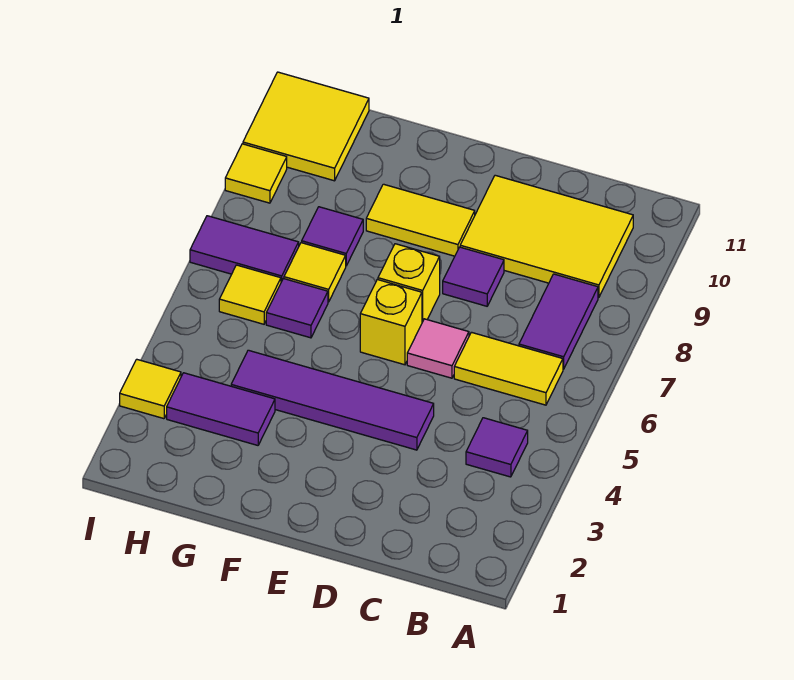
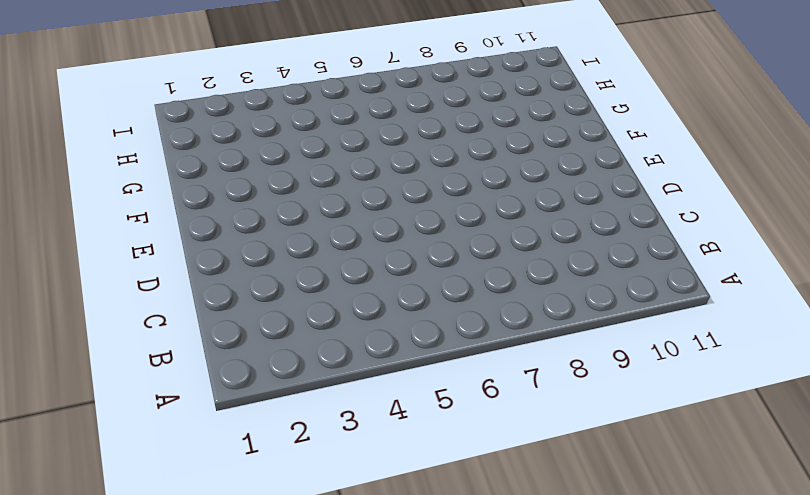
none -> purple 1x1 tile [466,418,528,477]
none -> yellow 1x2 tile [454,332,563,405]
none -> purple 1x2 tile [519,274,598,369]

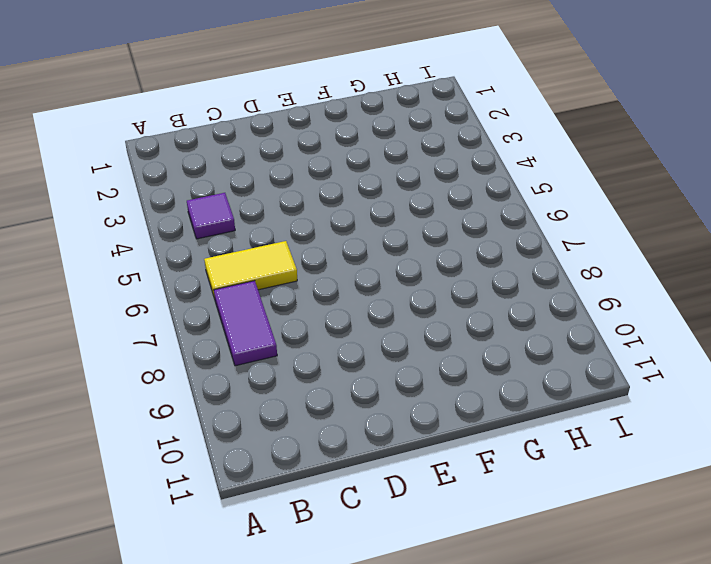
none -> yellow 2x3 tile [460,175,633,297]
none -> purple 1x4 tile [231,350,434,450]
none -> pink 1x1 tile [407,319,469,378]

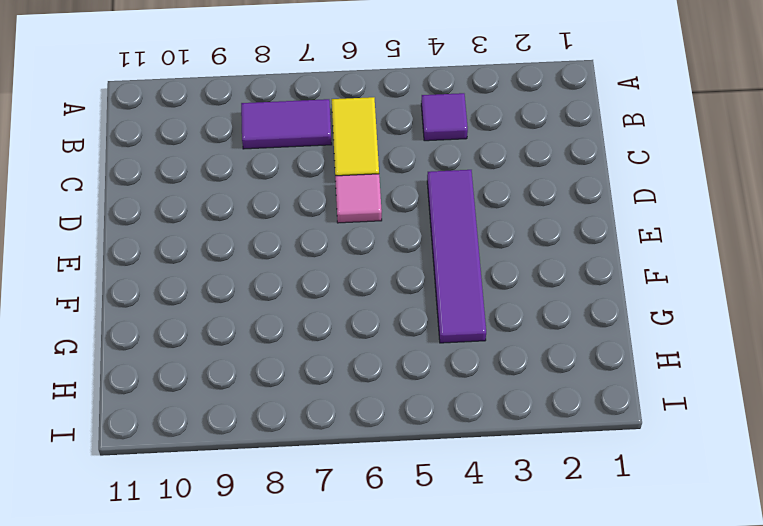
none -> yellow 2x3 tile [460,175,633,297]
none -> purple 1x1 tile [443,247,504,306]
none -> yellow 1x1 brick [360,280,422,365]

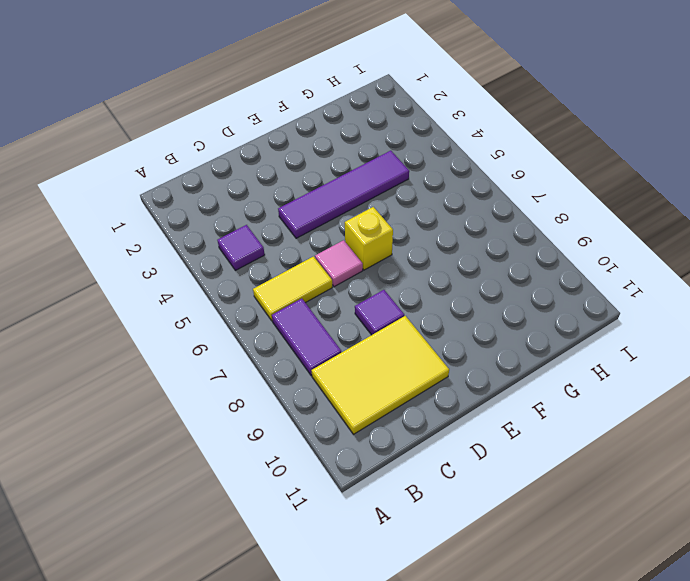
none -> yellow 1x1 brick [378,244,440,322]
none -> yellow 1x2 tile [366,184,475,256]
none -> purple 1x2 tile [167,373,275,445]

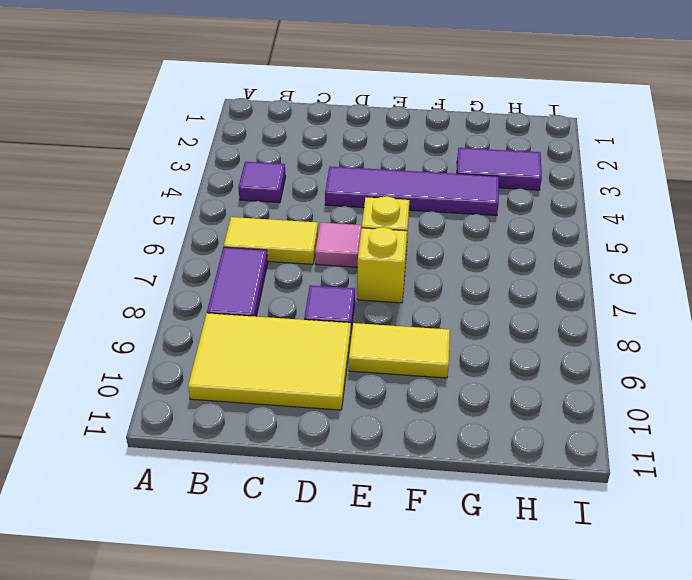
none -> purple 1x1 tile [266,278,328,338]
none -> yellow 1x1 tile [284,243,346,302]
none -> purple 1x1 tile [302,207,363,266]

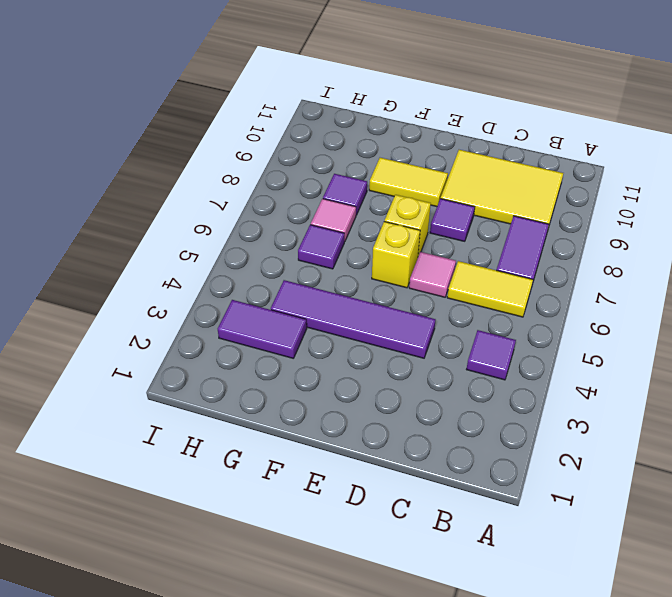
pink 1x1 tile [311,199,356,242] -> yellow 1x1 tile [284,243,346,302]
none -> yellow 1x1 tile [219,265,281,324]
none -> purple 1x2 tile [190,216,299,282]
none -> yellow 2x2 tile [243,72,369,181]

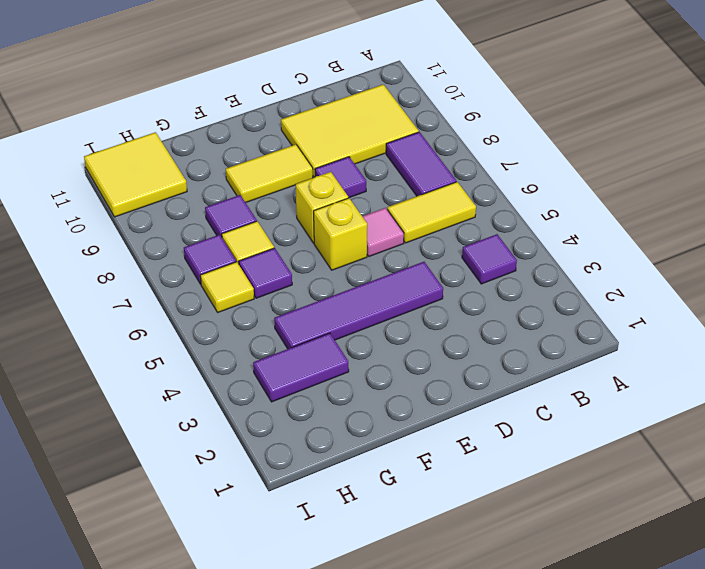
purple 1x1 tile [184,235,236,284] -> purple 1x2 tile [190,216,299,282]
none -> yellow 1x1 tile [120,359,181,419]
none -> yellow 1x1 tile [225,144,287,203]

